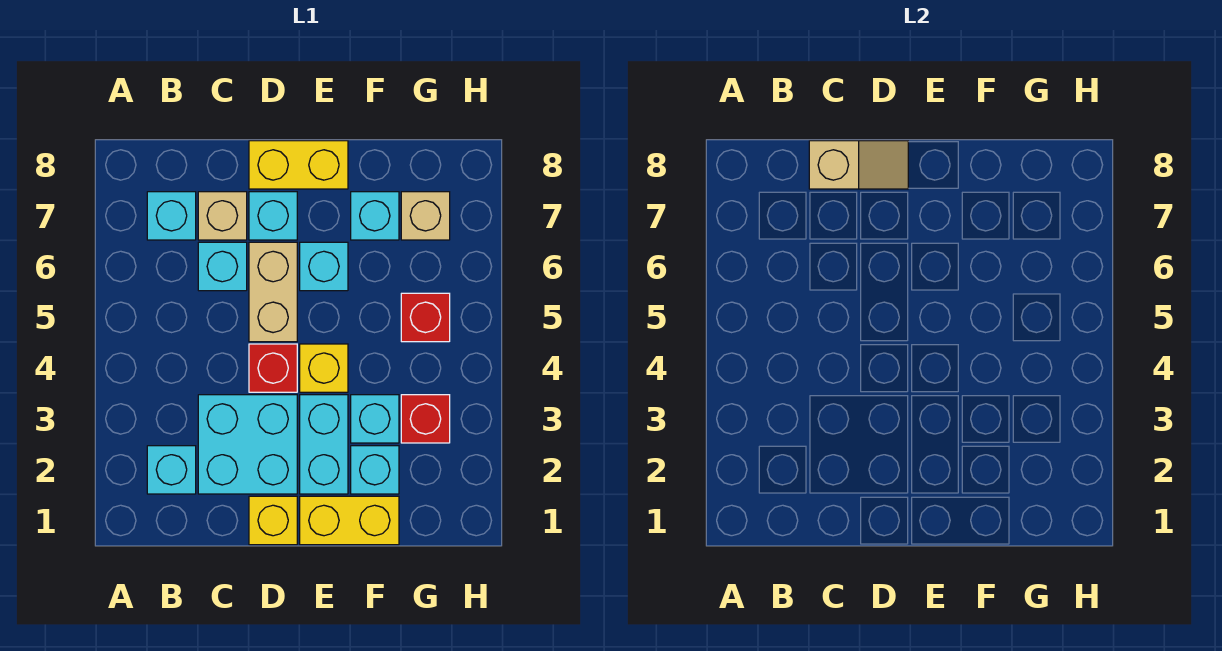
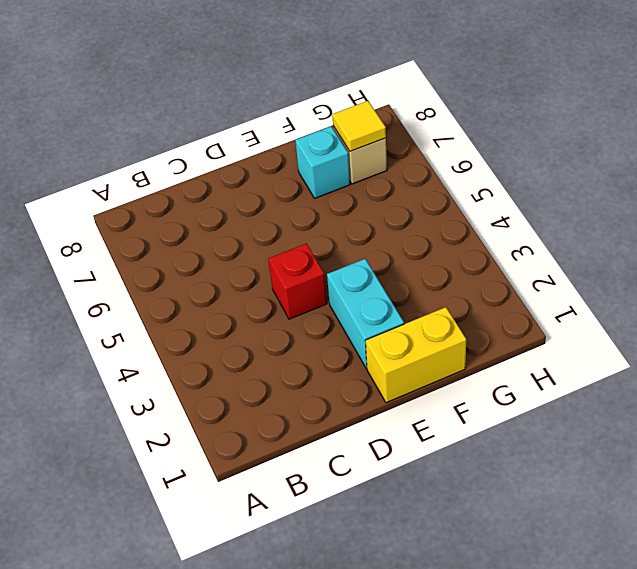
yellow 1x1 tile [332,101,386,151] -> none
none -> cyan 1x1 brick [147,446,196,494]
none -> cyan 1x1 brick [147,192,196,240]
none -> cyan 2x2 brick [198,395,297,494]

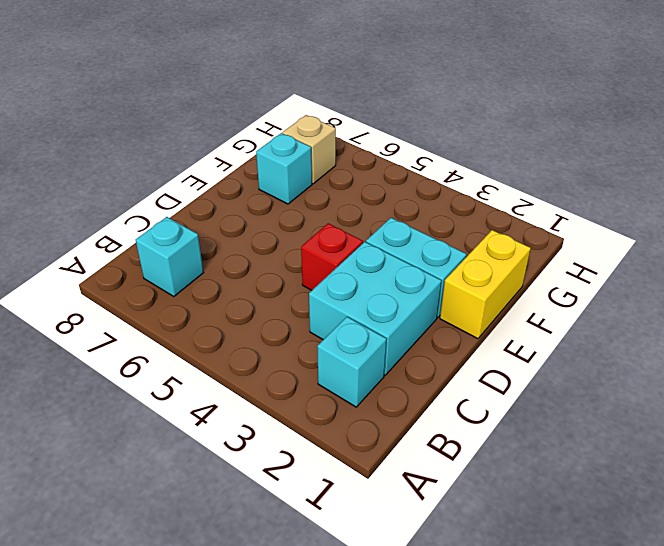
none -> cyan 1x1 brick [198,242,247,291]
none -> tan 1x1 brick [198,192,247,240]
none -> yellow 1x1 brick [249,496,297,545]

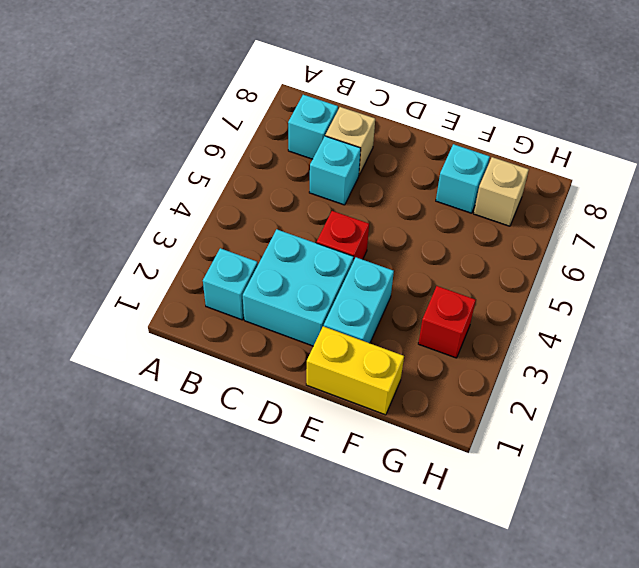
none -> yellow 1x1 brick [249,496,297,545]
none -> tan 1x2 brick [249,242,297,342]
none -> cyan 1x1 brick [249,192,297,240]

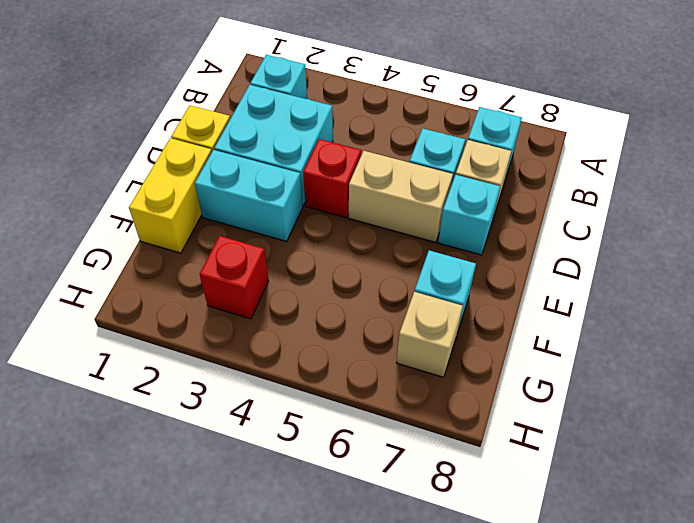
none -> yellow 1x2 brick [249,141,348,189]
none -> yellow 1x1 brick [300,344,348,392]
none -> cyan 1x1 brick [300,242,348,291]

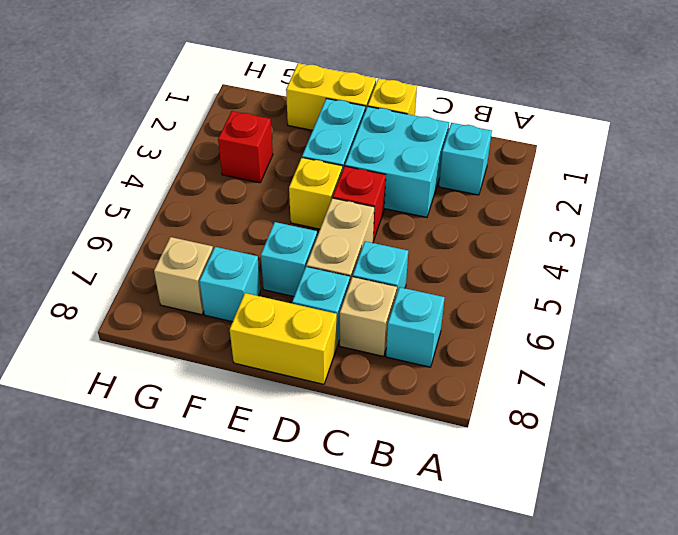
none -> cyan 1x1 brick [351,446,399,494]
none -> cyan 1x1 brick [351,395,399,443]
none -> red 1x1 brick [401,293,450,342]

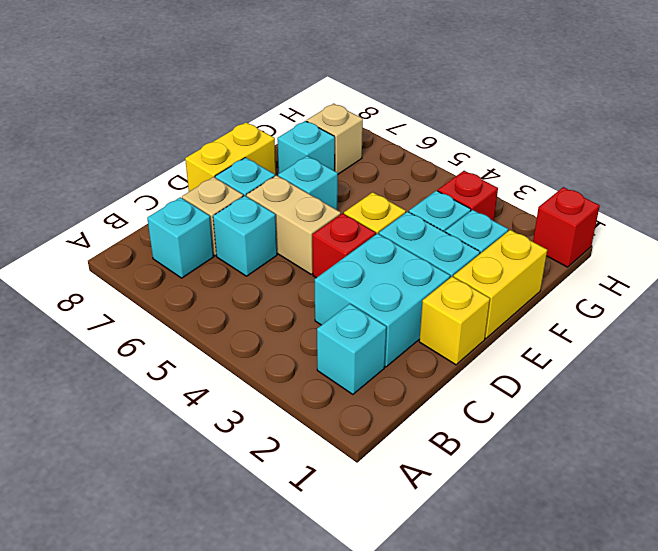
red 1x1 brick [533,187,600,267] -> red 1x1 brick moved to [401,293,450,342]
none -> tan 1x2 slope [809,141,908,189]

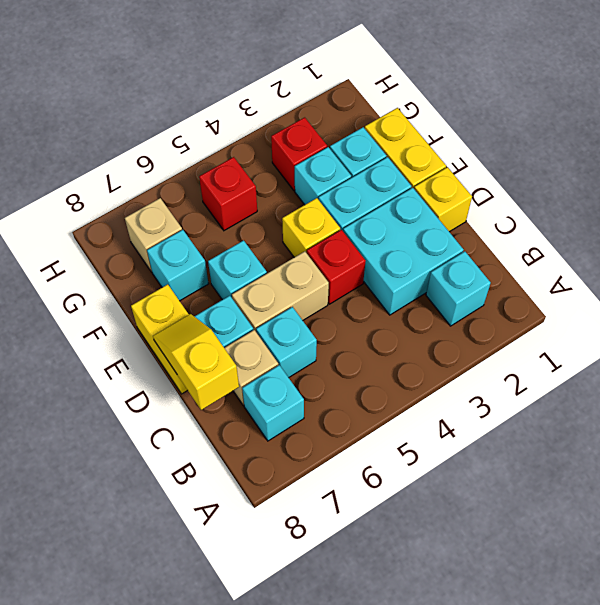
yellow 1x2 slope [153,314,239,410] -> tan 1x2 slope [809,141,908,189]

